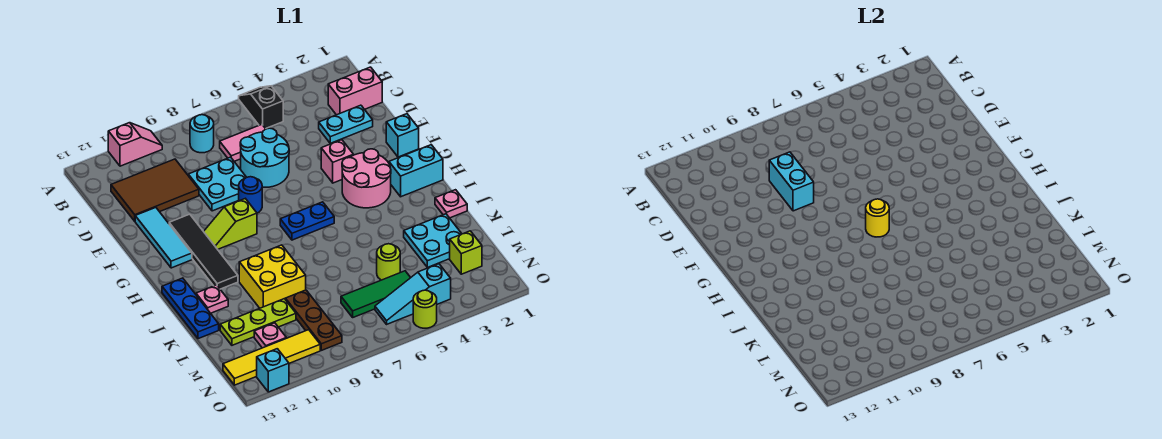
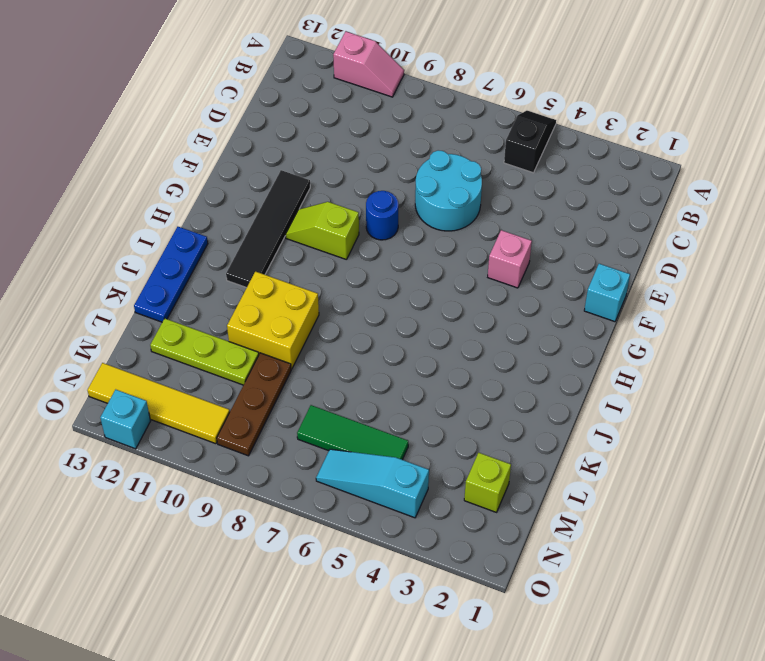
none -> cyan 1x1 round brick [190,115,214,153]
none -> pink 1x2 brick [328,67,382,115]
none -> pink 1x2 tile [220,125,265,161]
none -> brown 2x3 tile [111,159,199,221]

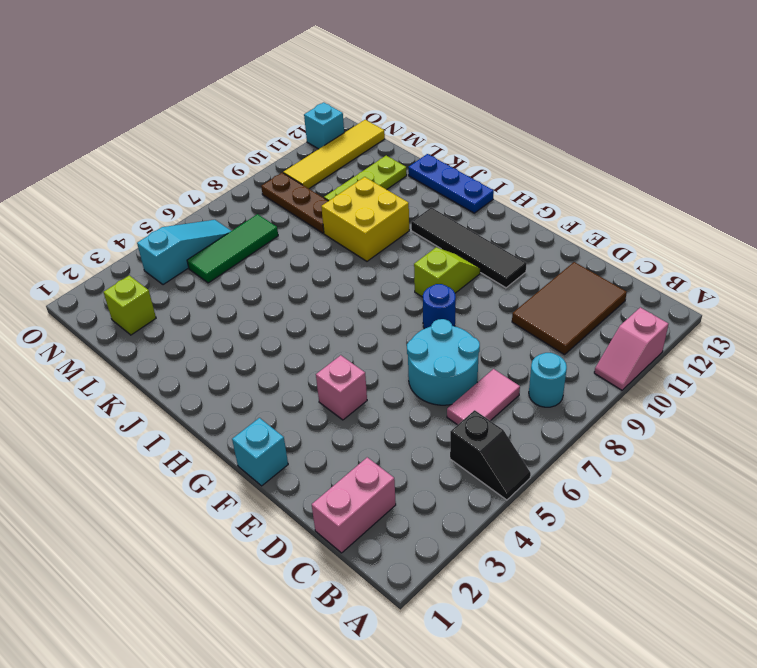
none -> cyan 1x2 plate [319,105,373,143]
none -> cyan 2x2 plate [188,157,246,211]
none -> cyan 1x3 tile [135,208,192,268]
none -> pink 2x2 round brick [342,149,391,208]

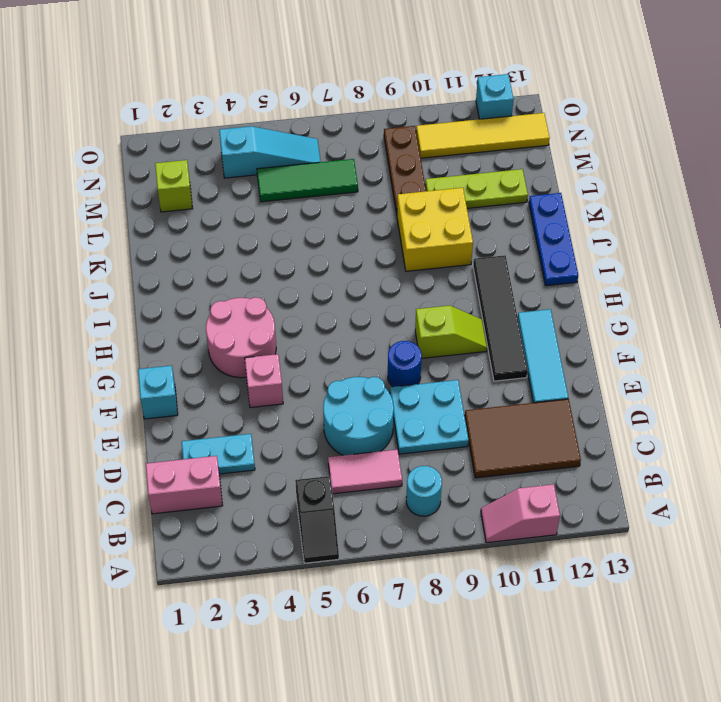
none -> cyan 1x2 brick [389,145,443,197]
none -> blue 1x2 plate [280,202,334,240]
none -> pink 1x1 plate [435,190,467,218]
none -> pink 1x1 plate [196,285,228,313]

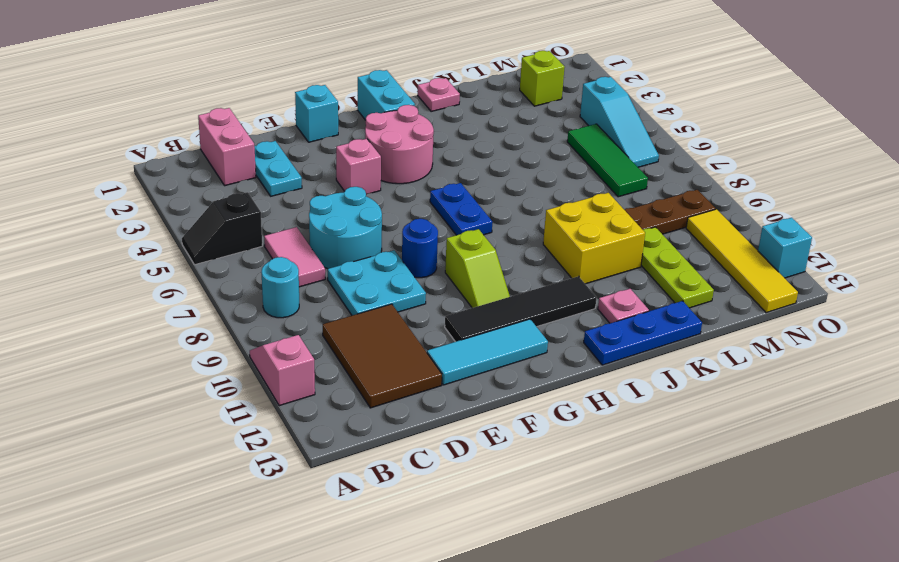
none -> cyan 2x2 plate [404,214,462,267]
none -> lime 1x1 round brick [377,244,400,280]
none -> pink 1x1 plate [254,323,286,348]
none -> lime 1x1 round brick [413,290,437,328]

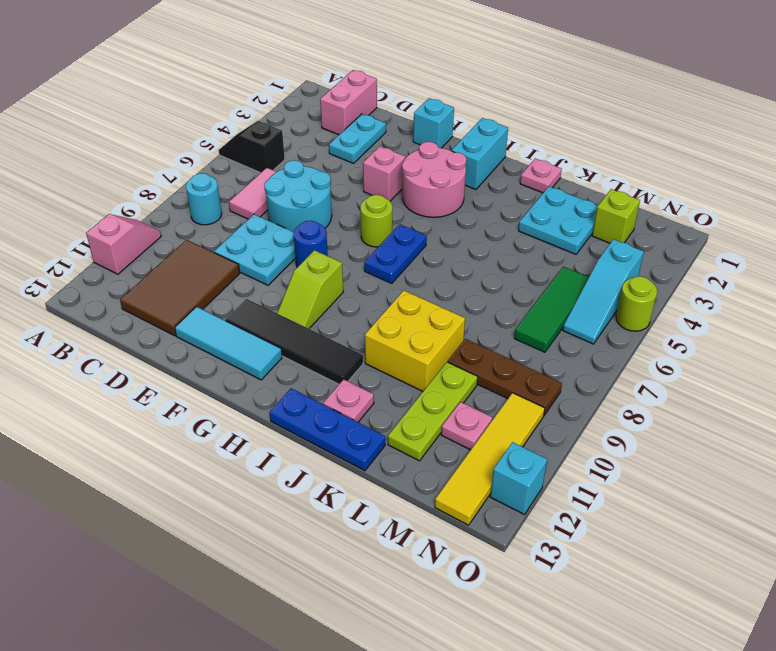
lime 1x1 round brick [360,195,392,247] -> lime 1x1 round brick moved to [377,244,400,280]
none -> cyan 1x2 brick [769,152,814,211]
none -> yellow 1x1 round brick [866,199,889,237]

